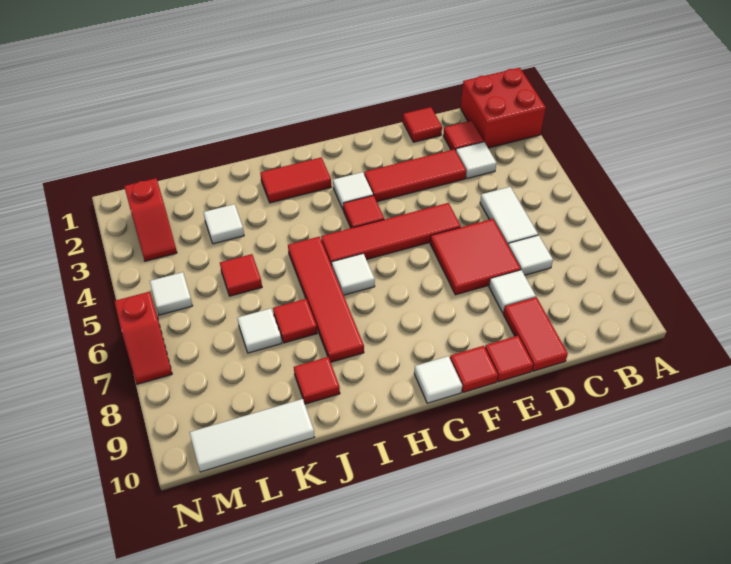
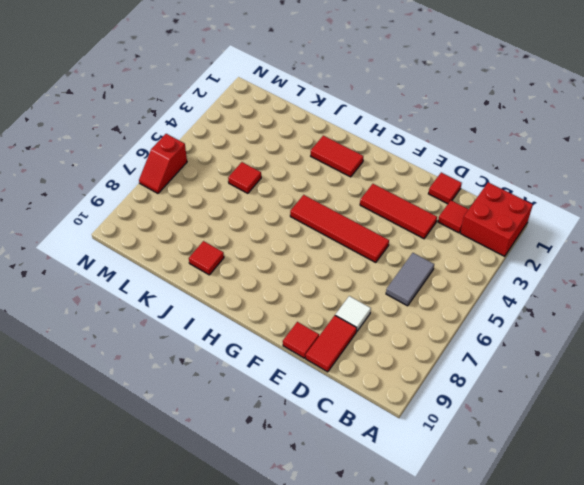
grey 1x2 tile [386,253,434,306] -> white 1x2 tile [480,187,538,245]
none -> white 1x1 tile [456,142,496,179]
none -> white 1x1 tile [508,235,553,275]
none -> red 2x2 tile [430,219,521,295]

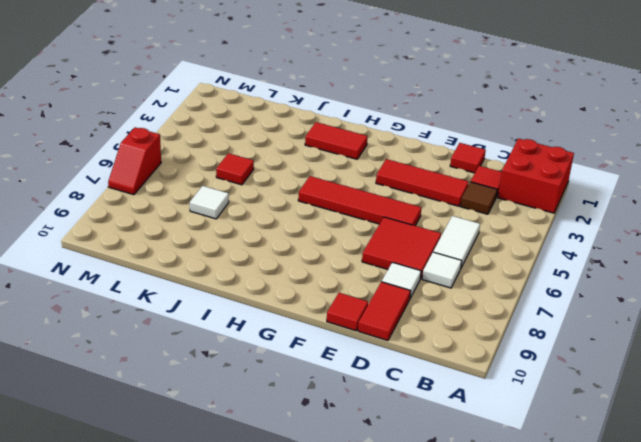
brown 1x1 tile [461,182,497,214] -> white 1x1 tile [456,142,496,179]
none -> red 1x1 tile [450,346,498,392]
none -> white 1x1 tile [333,172,373,209]
none -> red 1x1 tile [343,195,384,228]

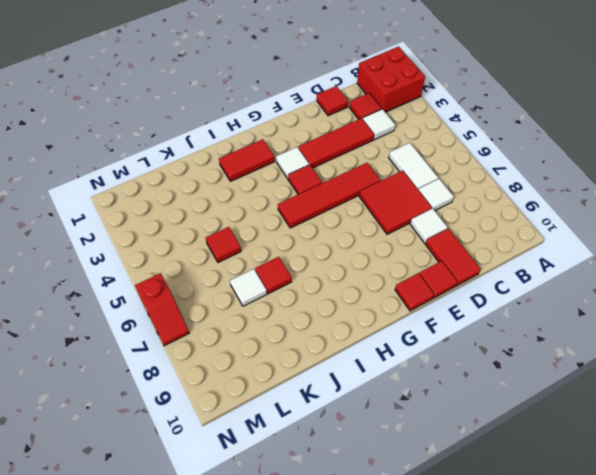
none -> white 1x1 tile [414,356,462,403]
none -> white 1x1 tile [332,253,375,295]
none -> red 1x4 tile [288,237,364,362]

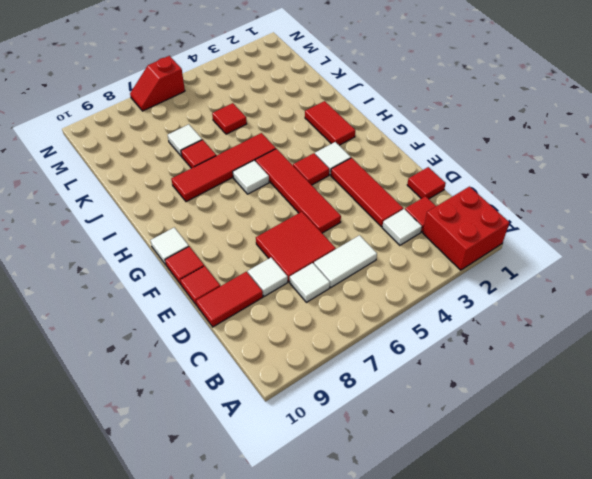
none -> red 1x1 tile [294,357,340,404]
none -> white 1x1 tile [203,204,244,244]
none -> white 1x3 tile [189,399,314,472]

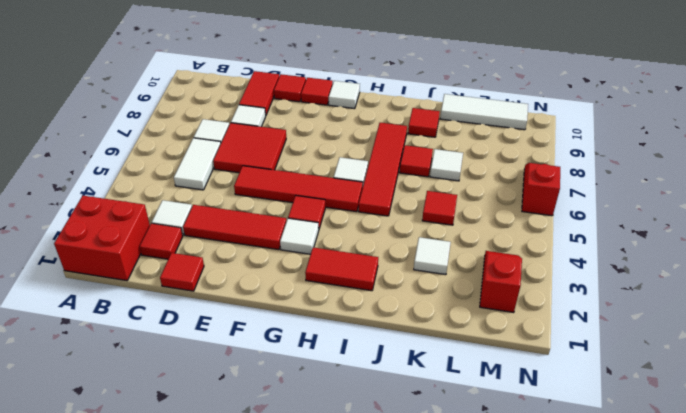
none -> white 1x1 tile [150,272,193,315]

